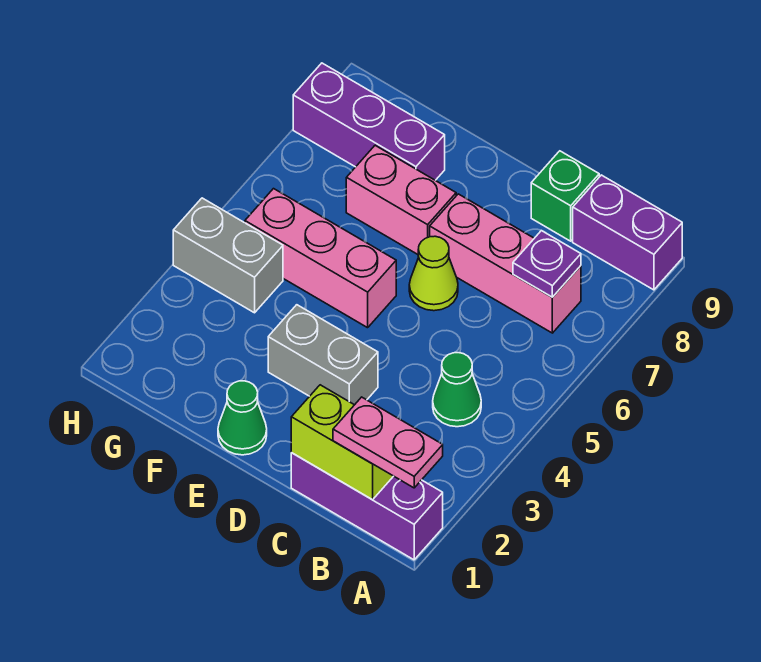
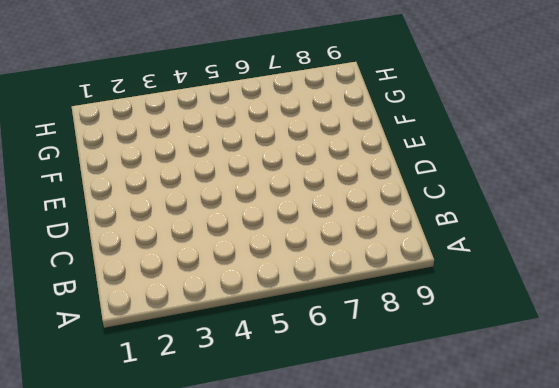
none -> purple 1x3 brick [291,453,443,560]
none -> purple 1x2 brick [573,175,682,290]
none -> green 1x1 cone [433,353,481,427]

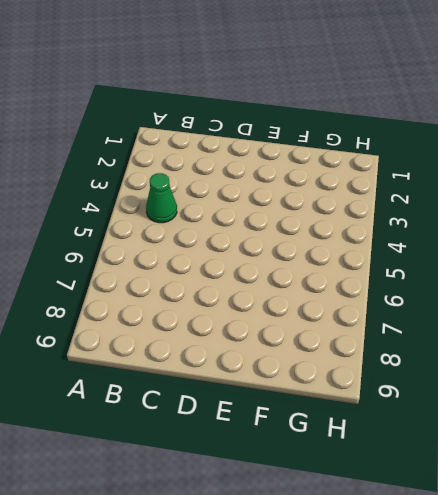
none -> purple 1x3 brick [291,453,443,560]
none -> purple 1x2 brick [573,175,682,290]
none -> pink 1x3 brick [430,194,581,333]

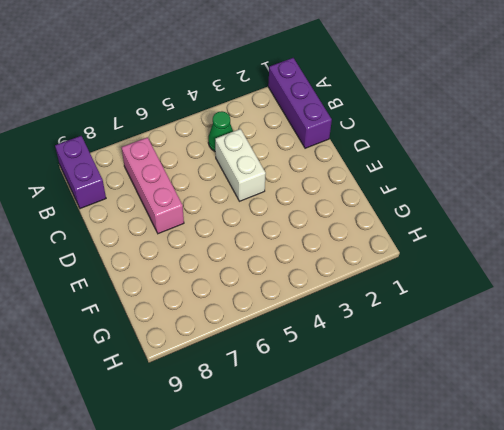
white 1x2 brick [215,129,266,201] -> none
none -> green 1x1 brick [531,151,599,241]
none -> grey 1x2 brick [268,305,378,405]
none -> lime 1x1 cone [409,236,458,311]

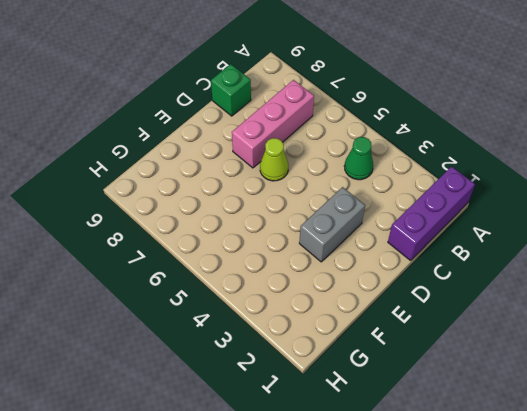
none -> purple 1x2 brick [573,175,682,290]
none -> green 1x1 cone [218,381,267,455]
none -> pink 1x3 brick [245,189,396,328]

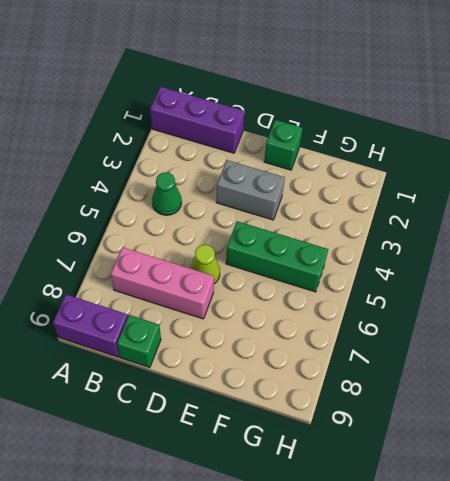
green 1x1 brick [264,120,303,170] -> green 1x1 cone [218,381,267,455]
green 1x3 brick [226,221,328,292] -> pink 1x3 brick [245,189,396,328]
none -> pink 1x2 brick [346,145,456,254]
none -> purple 1x3 brick [293,63,445,180]
none -> grey 1x2 brick [173,198,283,313]

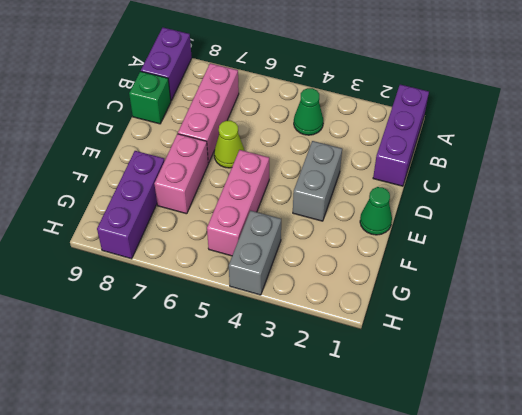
none -> lime 1x2 brick [291,385,393,500]
none -> purple 1x1 plate [513,231,581,297]
none -> pink 1x2 plate [333,397,443,488]

